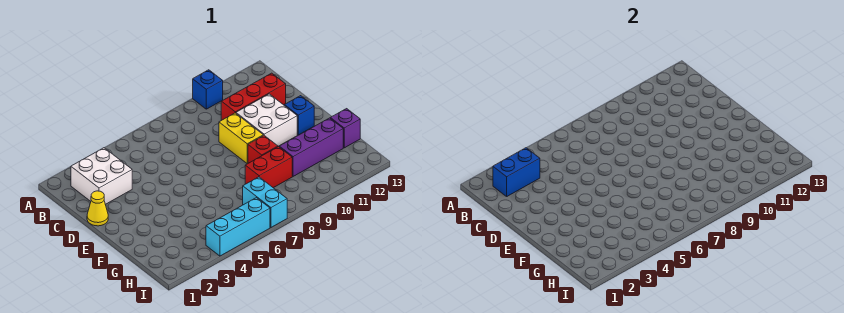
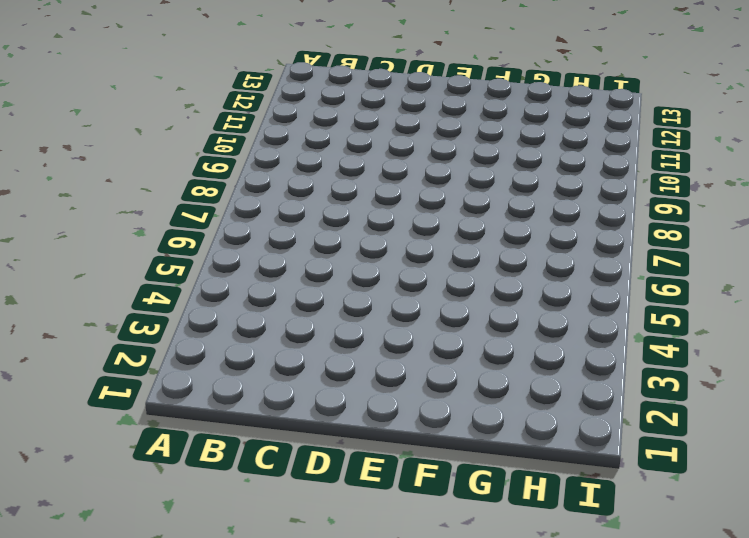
none -> blue 1x1 brick [193,70,223,109]
none -> white 2x2 brick [71,148,132,204]
none -> red 1x3 brick [221,73,286,120]

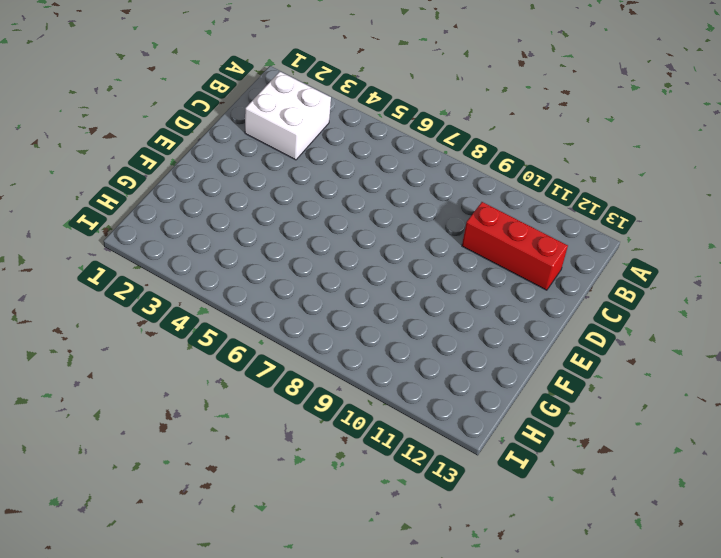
none -> blue 1x1 brick [193,70,223,109]
none -> yellow 1x1 cone [87,191,108,226]
none -> yellow 1x2 brick [219,113,263,164]

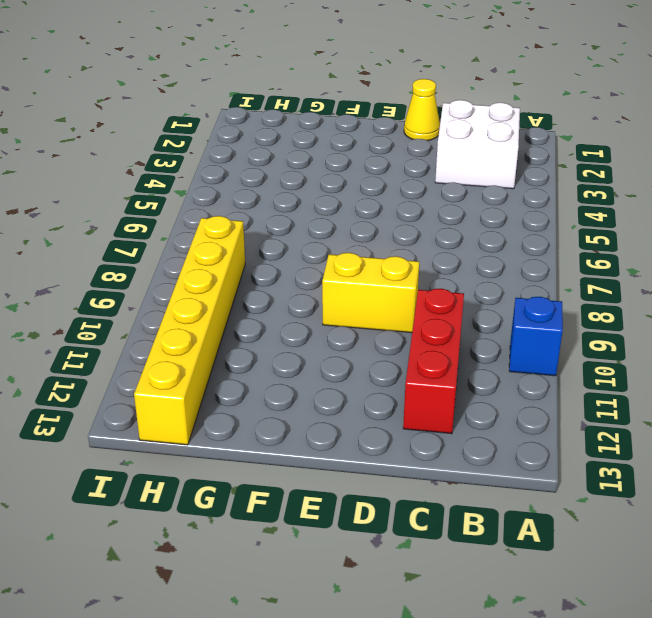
yellow 1x6 brick [134,216,245,445] -> none
none -> white 2x2 brick [236,94,297,146]
none -> blue 1x1 brick [284,96,314,135]
none -> red 1x1 brick [248,135,278,163]

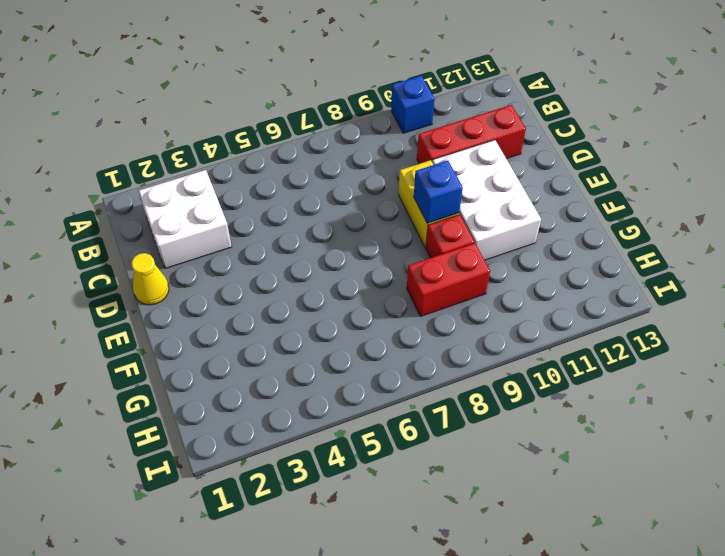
white 2x3 brick [432,140,541,260] -> white 2x2 brick [236,94,297,146]
blue 1x1 brick [414,161,463,223] -> blue 1x1 brick moved to [284,96,314,135]
none -> purple 1x3 brick [279,118,343,176]
none -> purple 1x1 brick [330,109,360,148]
none -> cyan 1x2 brick [243,177,287,227]

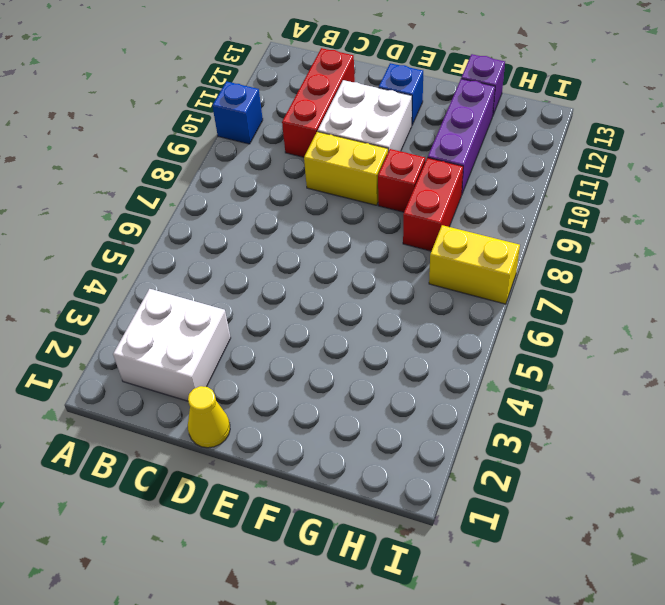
yellow 1x2 brick [429,225,520,304] -> cyan 1x2 brick [243,177,287,227]
none -> cyan 1x3 brick [206,198,270,256]
none -> blue 1x2 brick [493,148,540,196]

